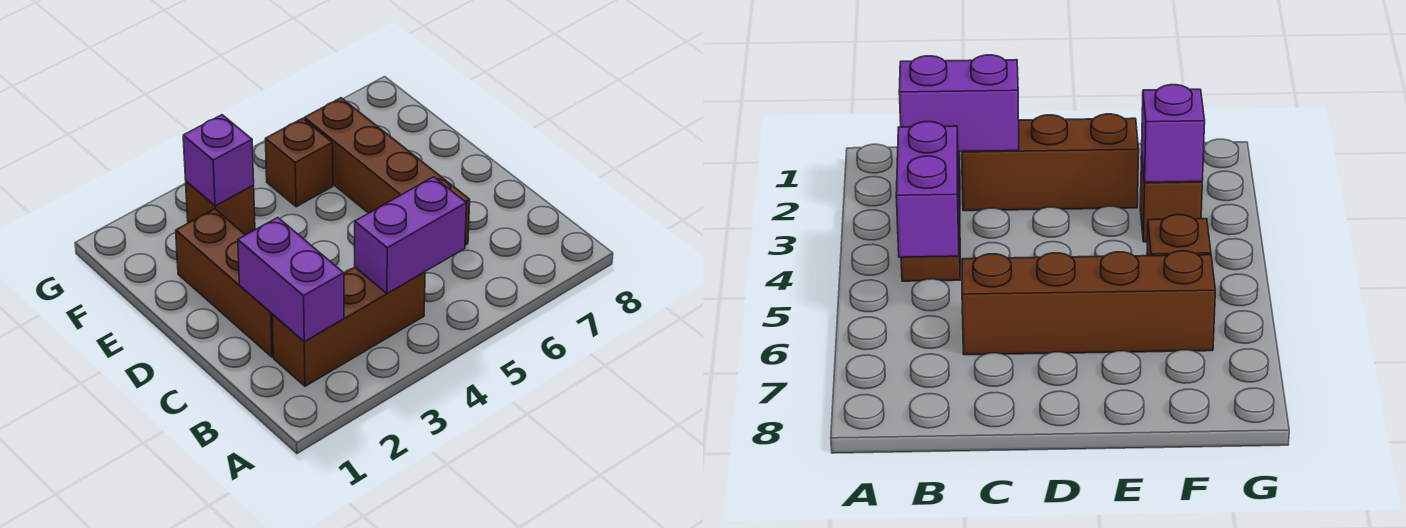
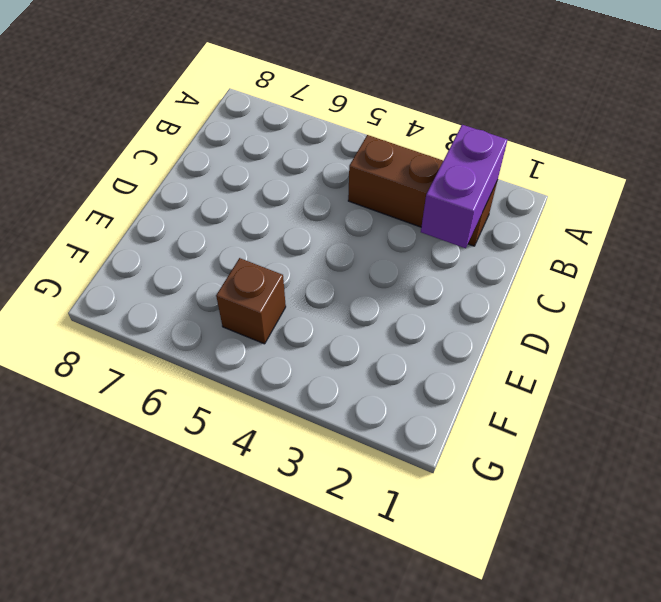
none -> brown 1x3 brick [176,209,273,357]
none -> brown 1x4 brick [304,98,470,245]

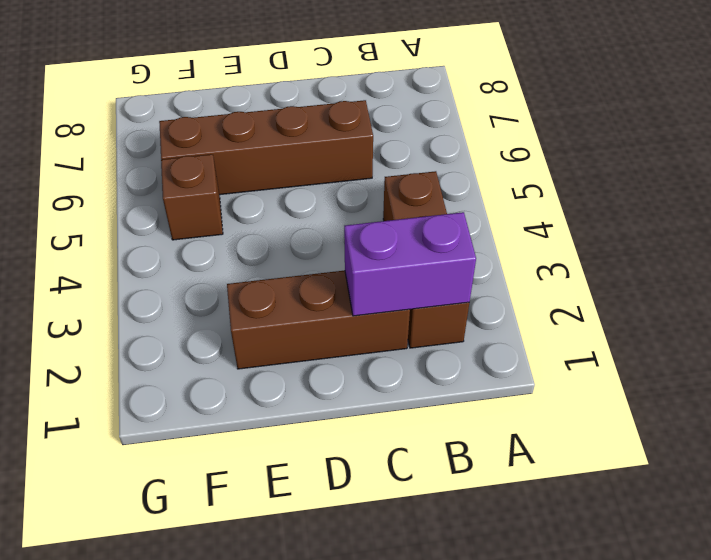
none -> brown 1x1 brick [186,181,255,235]
none -> purple 1x2 brick [355,177,467,293]

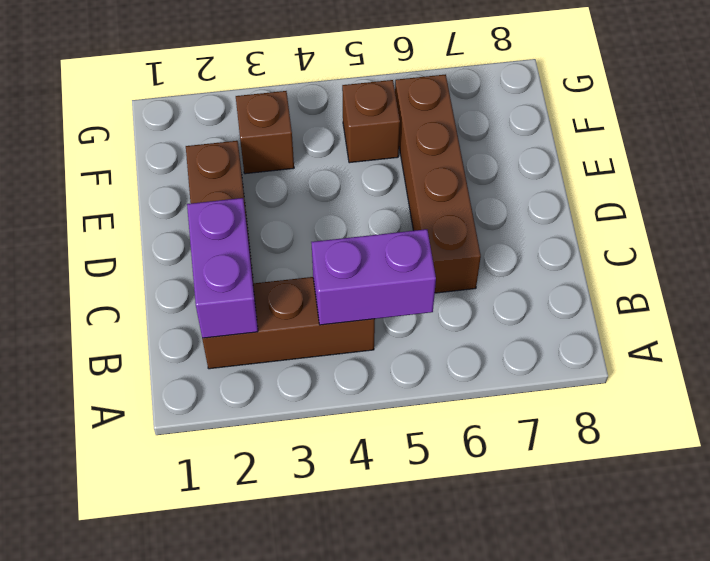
none -> purple 1x1 brick [183,115,254,206]

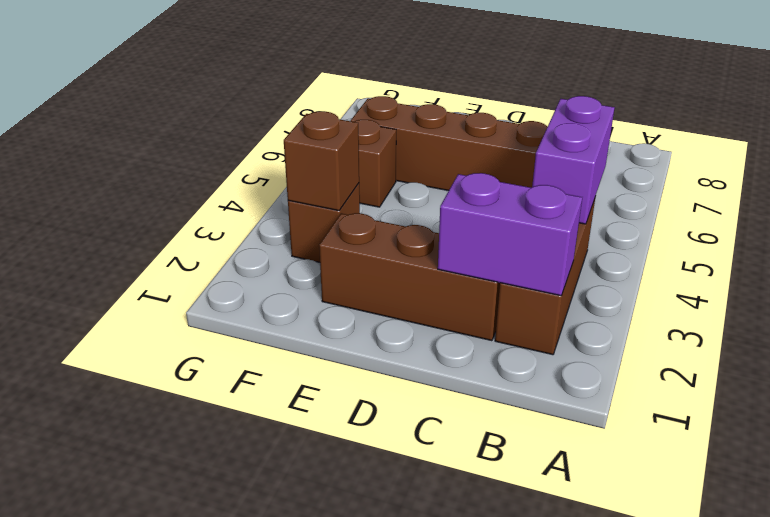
brown 1x1 brick [284,111,359,211] -> purple 1x1 brick [183,115,254,206]

